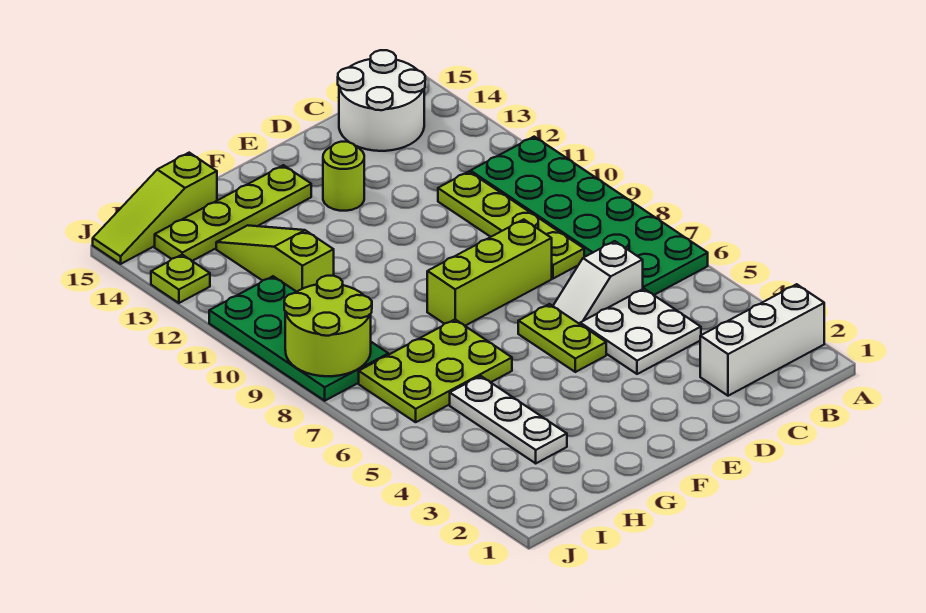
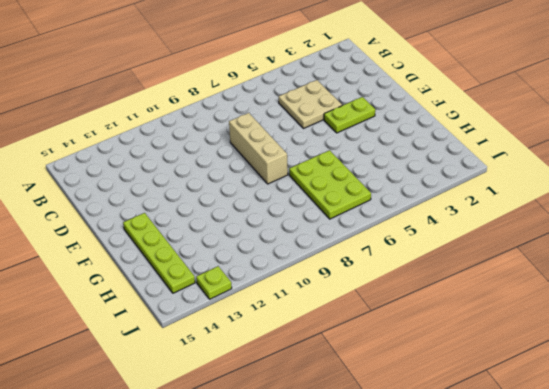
tan 2x2 plate [279,80,342,129] -> white 2x2 plate [580,289,701,374]
tan 1x3 brick [229,113,288,184] -> lime 1x3 brick [427,220,552,326]
lime 1x2 plate [324,97,375,133] -> lime 1x2 plate moved to [518,304,606,372]
none -> white 1x3 brick [700,284,824,396]
none -> green 2x6 plate [471,137,708,295]
none -> white 2x2 round brick [338,50,425,151]

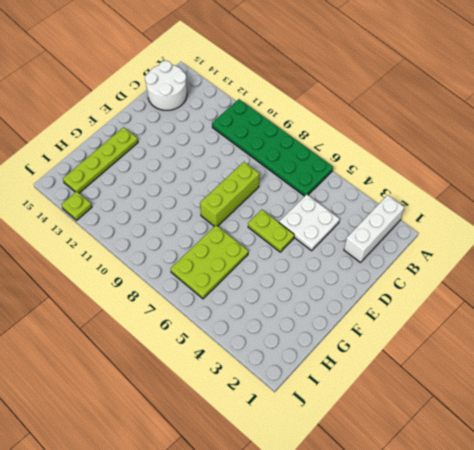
none -> white 1x2 slope [553,241,643,324]
none -> lime 1x4 plate [438,172,584,279]
none -> lime 1x1 round brick [323,142,364,211]

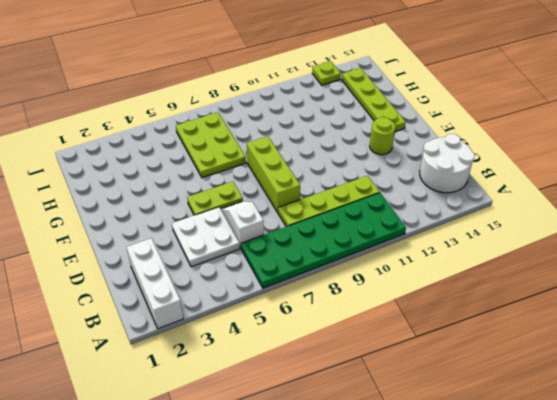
none -> white 1x3 plate [450,376,567,463]
none -> lime 1x3 slope [216,225,334,292]
none -> lime 1x3 slope [93,153,217,264]

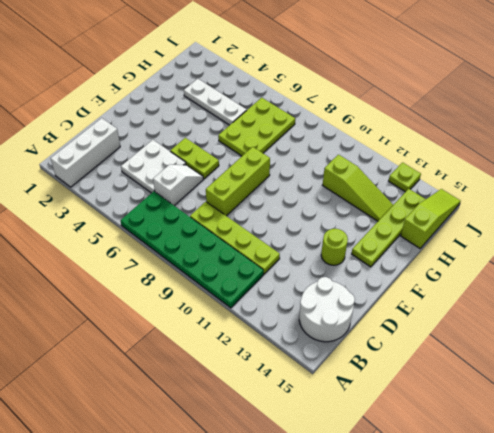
none -> green 2x4 plate [209,276,388,401]
none -> lime 2x2 round brick [284,276,372,376]

